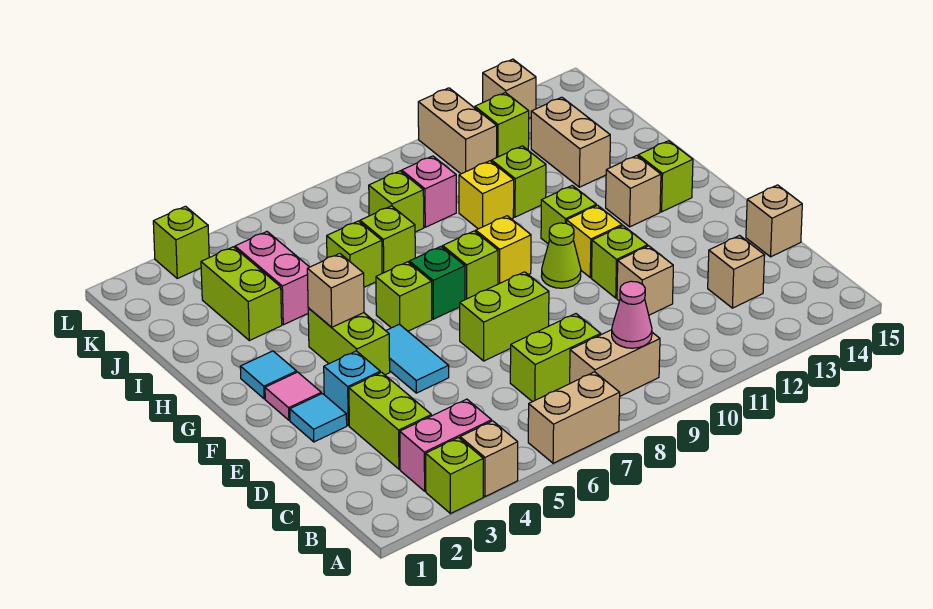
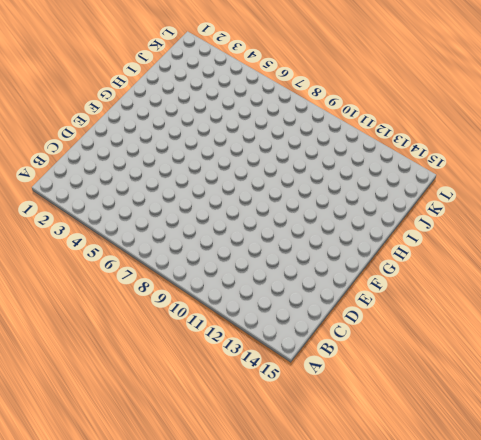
none -> lime 1x1 brick [426,438,483,514]
none -> tan 1x1 brick [460,421,518,497]
none -> tan 1x2 brick [528,372,620,463]
none -> pink 1x2 brick [400,399,492,491]

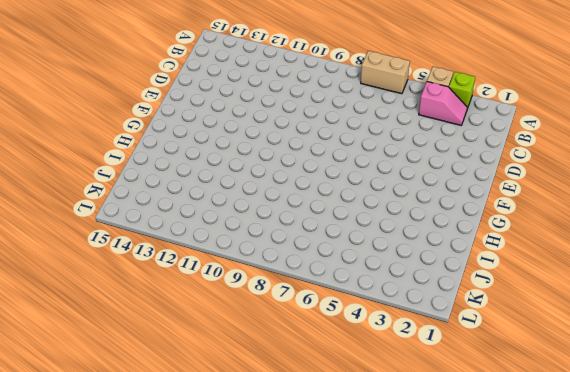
pink 1x2 slope [419,82,467,125] -> pink 1x2 brick [400,399,492,491]
none -> tan 1x2 brick [570,330,660,396]
none -> lime 1x2 brick [349,372,431,469]
none -> lime 1x2 brick [510,314,601,402]
none -> tan 1x1 brick [708,236,765,308]

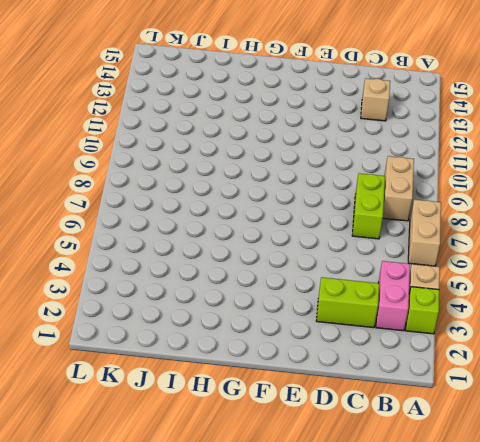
none -> tan 1x1 brick [617,246,673,315]
none -> tan 1x1 brick [746,185,802,257]
none -> cyan 1x1 tile [290,394,347,442]
none -> cyan 1x1 brick [324,351,380,426]

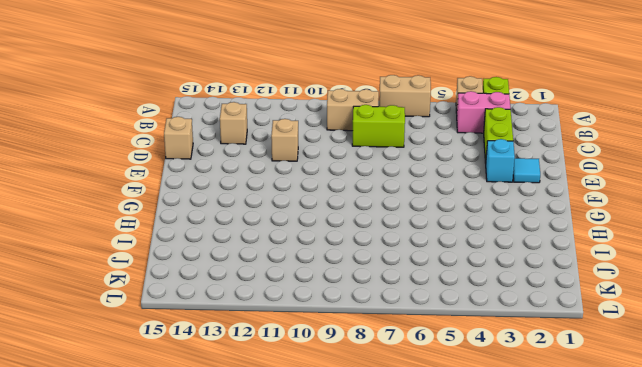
none -> cyan 1x2 tile [386,324,449,393]
none -> lime 1x2 brick [460,272,549,361]
none -> lime 1x1 brick [592,226,648,298]
none -> pink 1x1 tile [265,372,321,420]

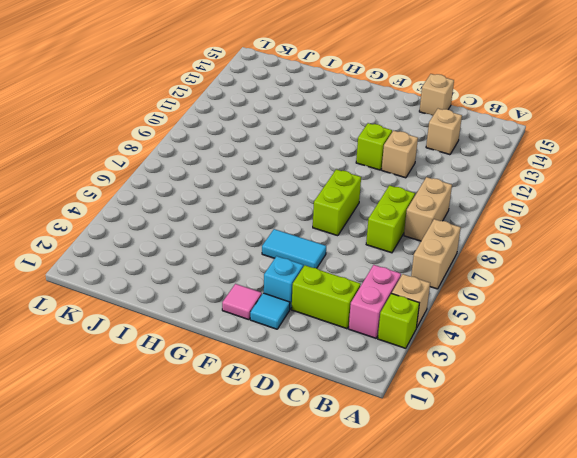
none -> lime 1x2 brick [308,308,390,375]
none -> lime 1x1 cone [542,223,581,288]
none -> yellow 1x1 brick [567,205,622,278]
none -> cyan 1x1 tile [240,351,297,399]

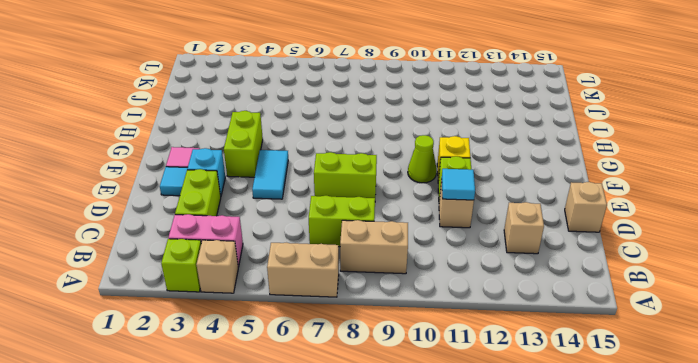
cyan 1x1 tile [441,169,475,200] -> cyan 1x1 tile moved to [240,351,297,399]
none -> lime 1x1 brick [376,262,432,331]
none -> green 1x1 brick [409,247,465,319]
none -> lime 1x1 brick [443,231,498,300]
none -> yellow 1x1 brick [476,216,531,284]

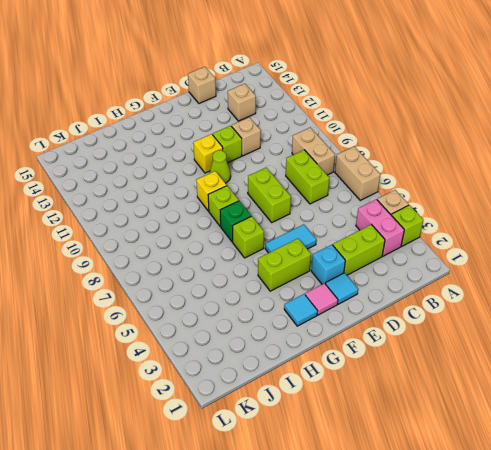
none -> lime 1x1 brick [541,185,596,244]
none -> tan 1x1 brick [606,156,661,227]
none -> lime 1x1 brick [638,141,693,212]
none -> lime 1x2 brick [201,247,282,341]

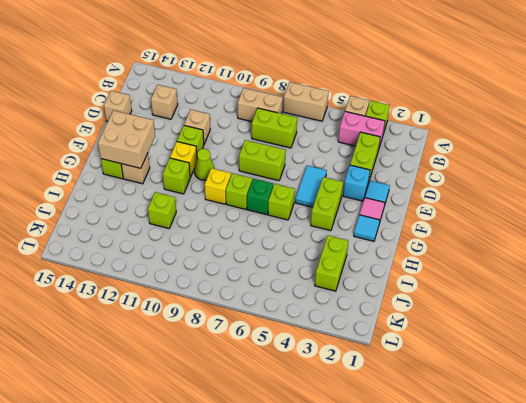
tan 2x2 brick [98,110,155,168] -> none
none -> pink 1x2 brick [235,232,309,325]
none -> lime 1x1 brick [327,221,382,287]
none -> lime 1x1 brick [360,206,415,273]
none -> yellow 1x1 brick [459,161,514,229]

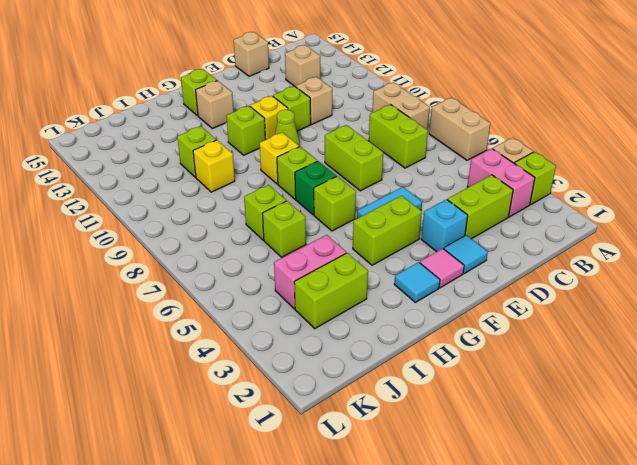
none -> tan 1x2 brick [531,97,610,187]
none -> lime 1x1 brick [369,171,424,232]
none -> pink 1x1 brick [402,156,456,227]
none -> tan 1x2 brick [418,88,497,174]

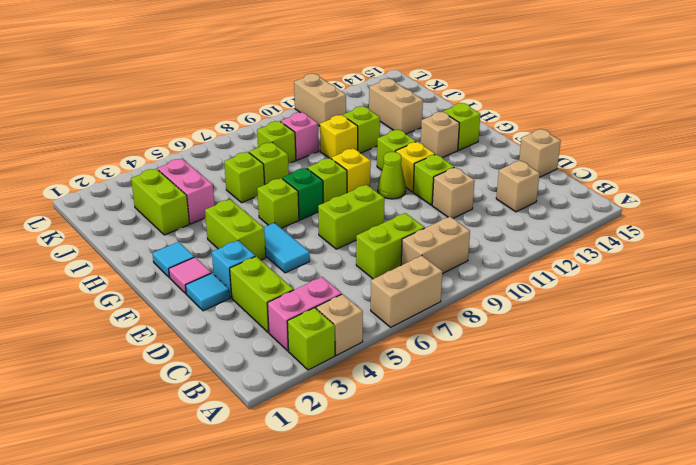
none -> lime 1x1 brick [475,93,529,158]
none -> lime 1x1 brick [153,206,209,278]
none -> tan 1x1 brick [483,59,536,118]
none -> pink 1x1 cone [612,281,652,348]

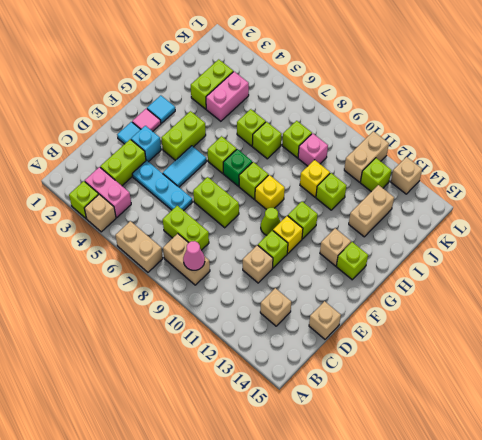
cyan 1x3 plate [132,160,192,211] -> none
none -> lime 1x1 brick [153,206,209,278]
none -> tan 1x1 brick [307,253,364,327]

